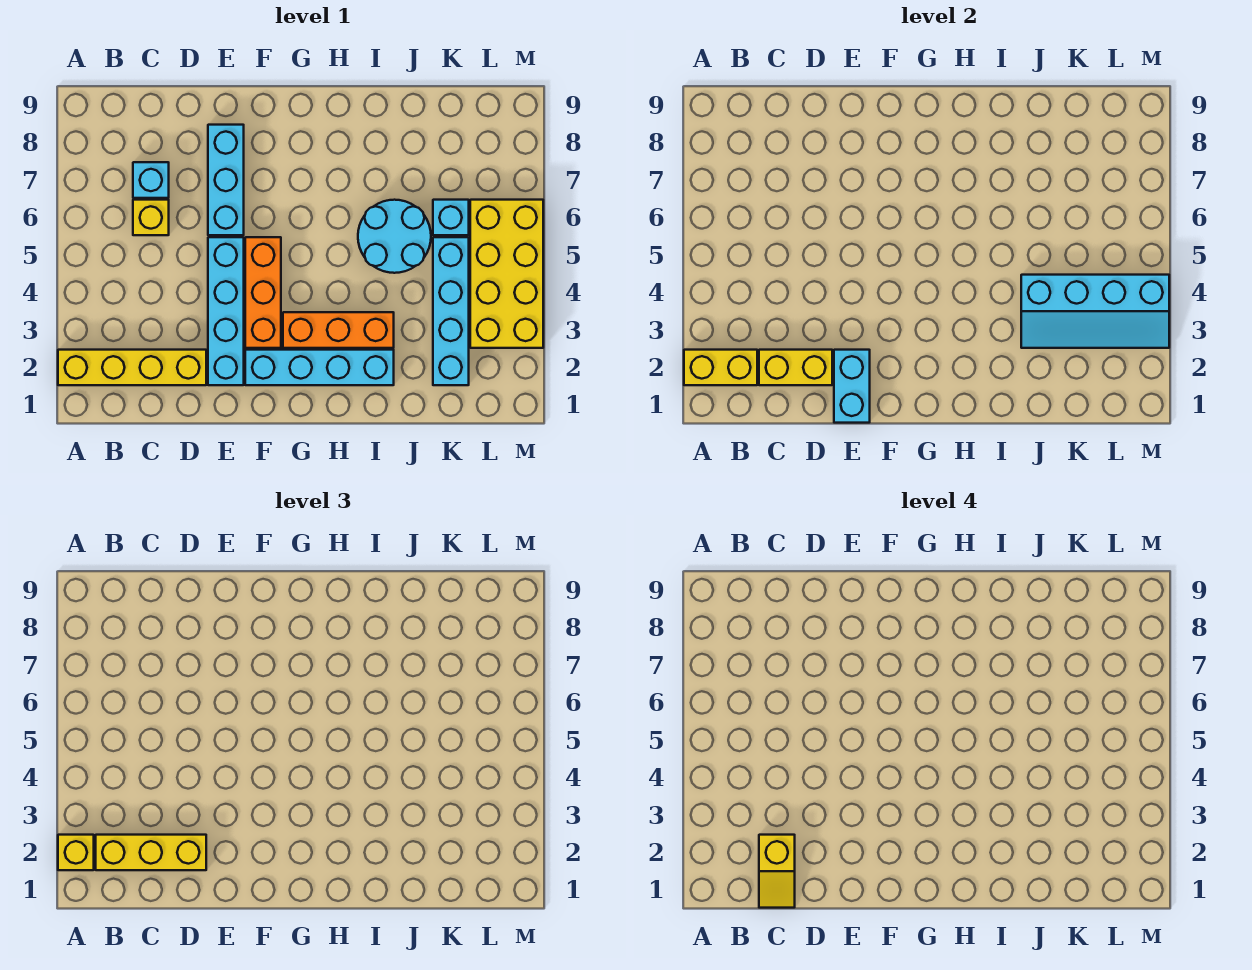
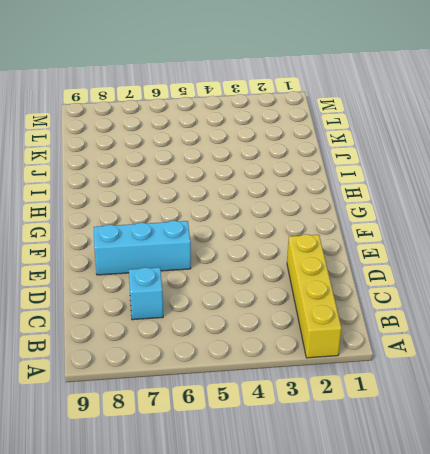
none -> yellow 1x1 brick [133,200,169,235]
none -> cyan 1x4 brick [208,237,244,385]
none -> cyan 1x4 brick [245,350,394,385]

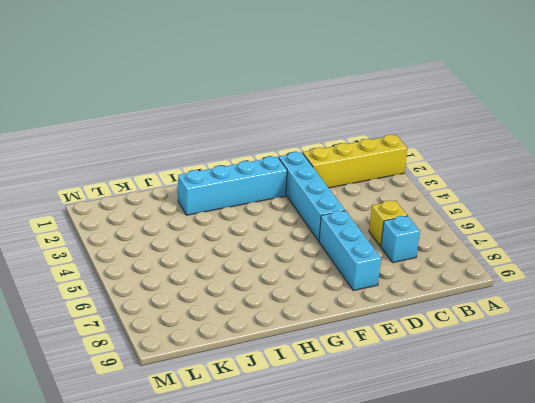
none -> orange 1x3 brick [245,237,281,348]
none -> orange 1x3 brick [283,312,394,348]
none -> cyan 2x2 round brick [358,200,431,273]

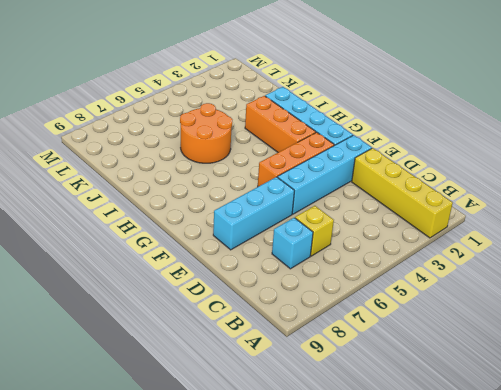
orange 2x2 round brick [180,103,232,163] -> cyan 2x2 round brick [358,200,431,273]
none -> cyan 1x4 brick [433,237,469,385]
none -> cyan 1x1 brick [433,200,469,235]
none -> yellow 2x4 brick [470,200,543,348]

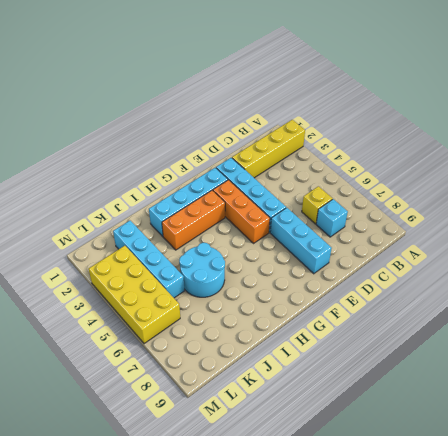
none -> cyan 1x1 brick [433,200,469,235]
none -> yellow 1x2 brick [684,350,757,385]
none -> yellow 1x2 brick [759,350,832,385]

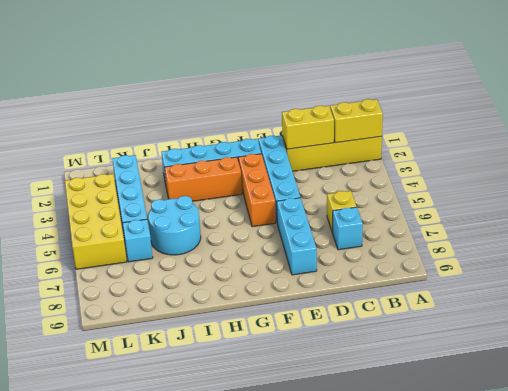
none -> cyan 1x2 brick [834,350,870,423]
none -> cyan 2x4 slope [1021,275,1169,348]
none -> yellow 1x1 brick [58,835,94,870]

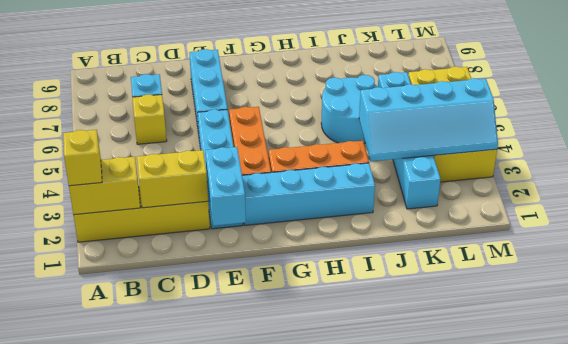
none -> yellow 1x3 brick [96,835,206,870]
none -> yellow 1x2 slope [759,835,795,908]

